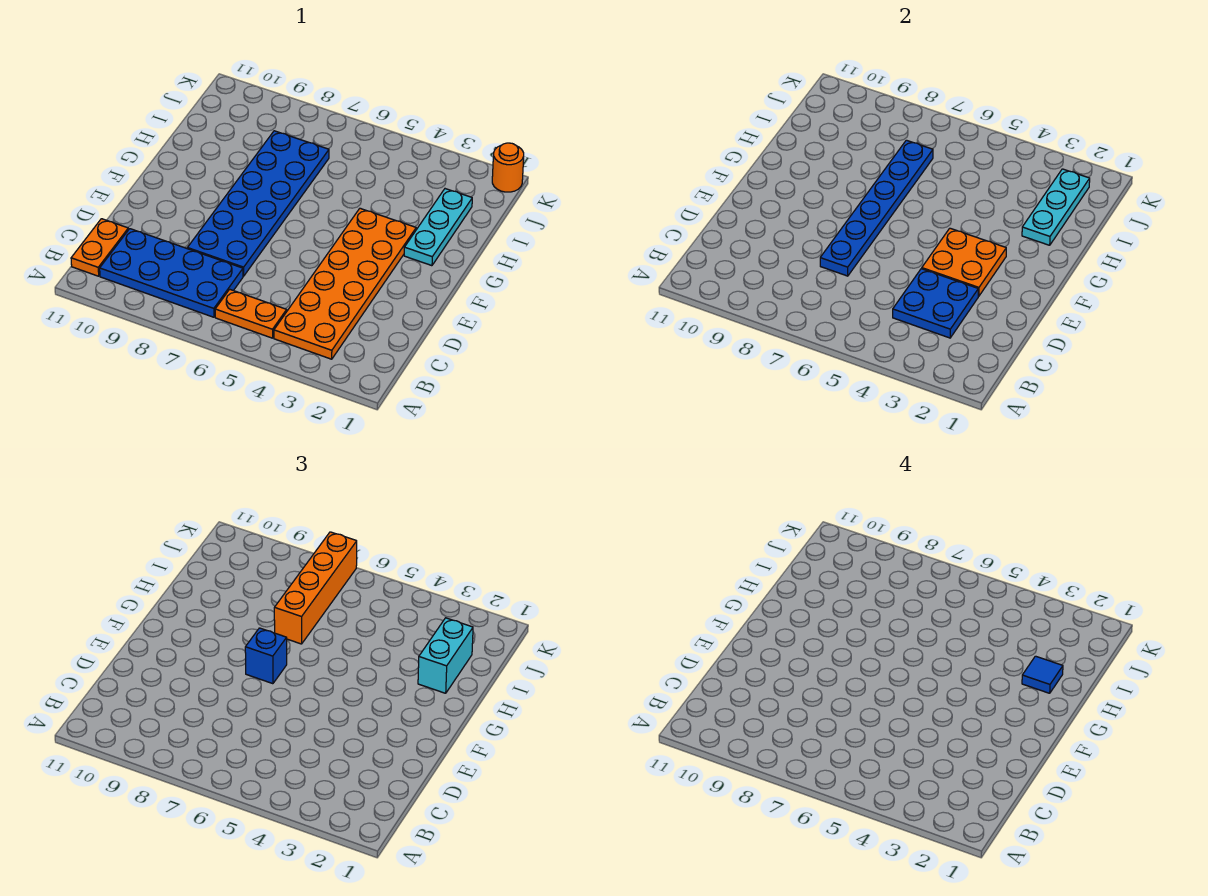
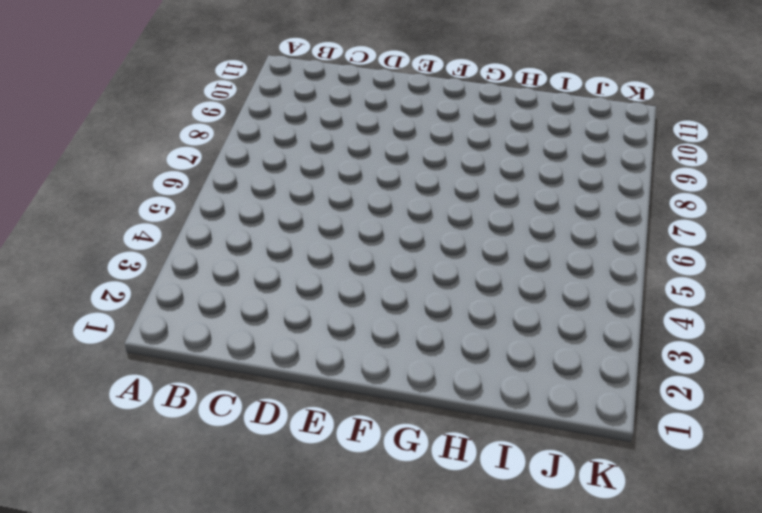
none -> orange 2x6 plate [274,208,416,359]
none -> orange 1x2 plate [215,289,287,338]
none -> blue 2x4 plate [100,229,243,317]

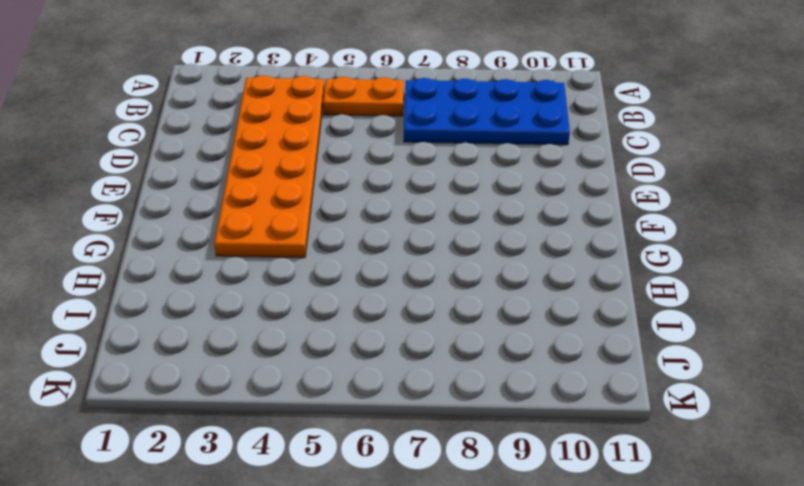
none -> orange 1x2 plate [71,219,128,276]
none -> blue 2x6 plate [187,131,329,276]
none -> cyan 1x3 plate [404,189,472,266]

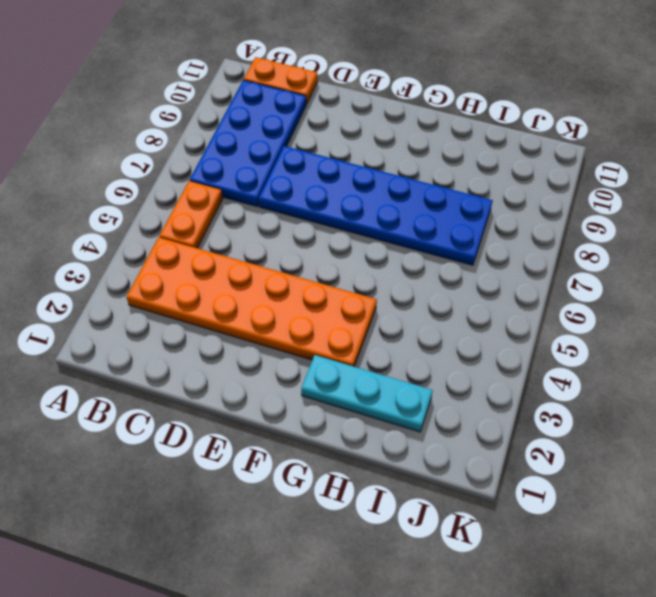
none -> orange 1x1 round brick [492,143,524,192]
none -> blue 2x2 plate [893,269,978,338]
none -> blue 1x6 plate [820,140,933,276]

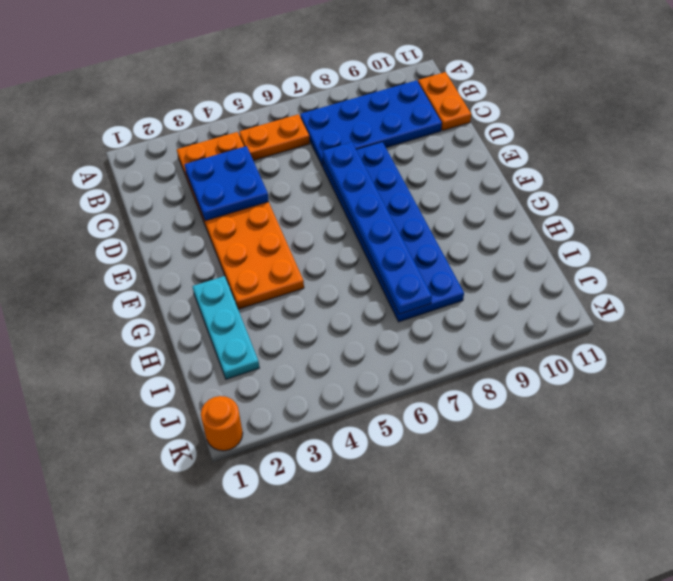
none -> orange 2x2 plate [922,228,1006,296]
none -> cyan 1x3 plate [1022,169,1090,245]
none -> blue 1x1 brick [245,628,287,684]

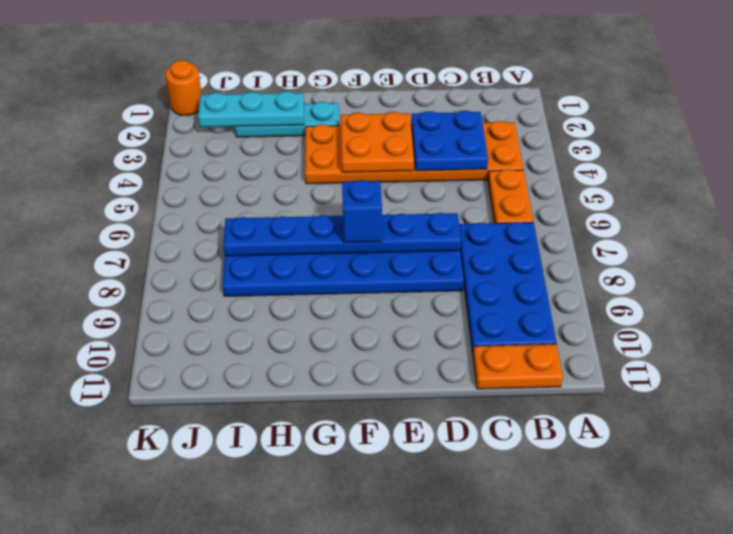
none -> cyan 1x2 brick [418,618,473,693]
none -> orange 1x4 brick [274,532,357,644]
none -> blue 1x1 tile [1022,656,1063,693]

